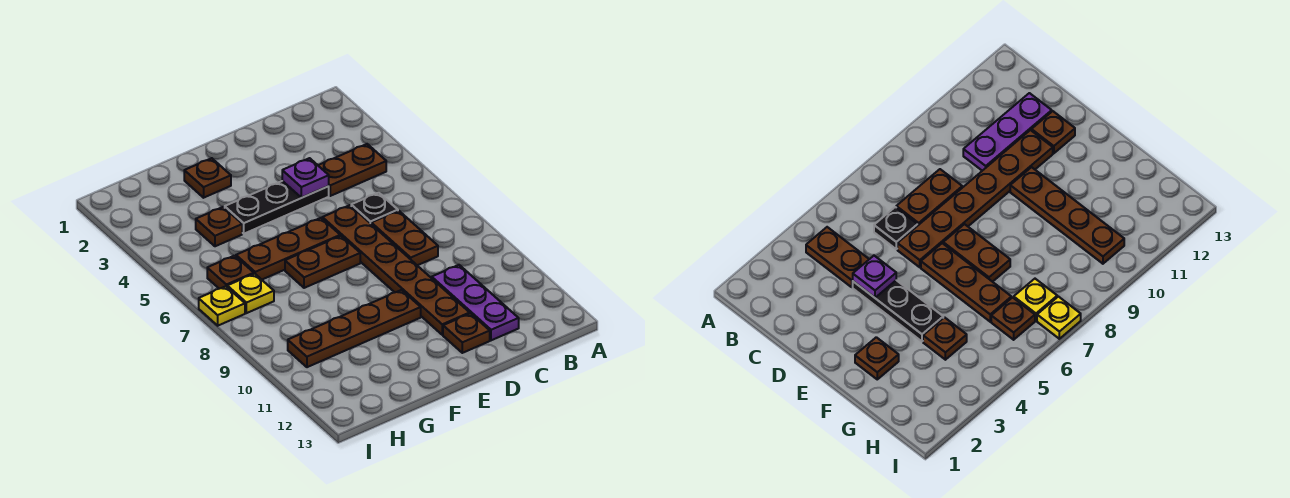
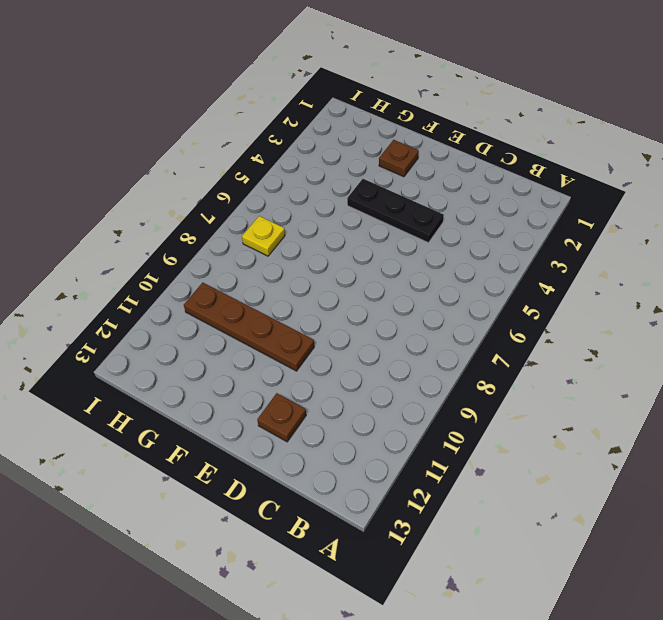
none -> brown 1x2 plate [318,144,386,196]
none -> black 1x1 plate [351,193,398,224]
none -> brown 1x2 plate [371,211,438,265]

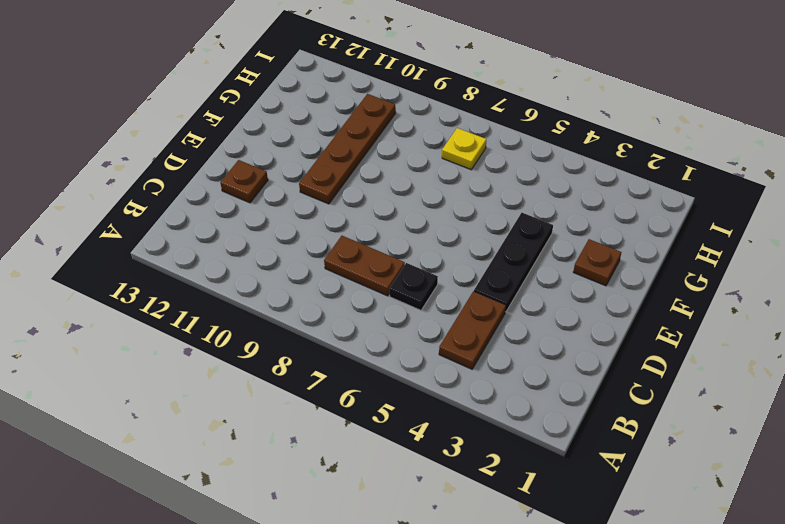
none -> purple 1x3 plate [432,265,519,340]
none -> brown 1x6 plate [322,205,470,335]
none -> brown 1x3 plate [236,218,340,280]

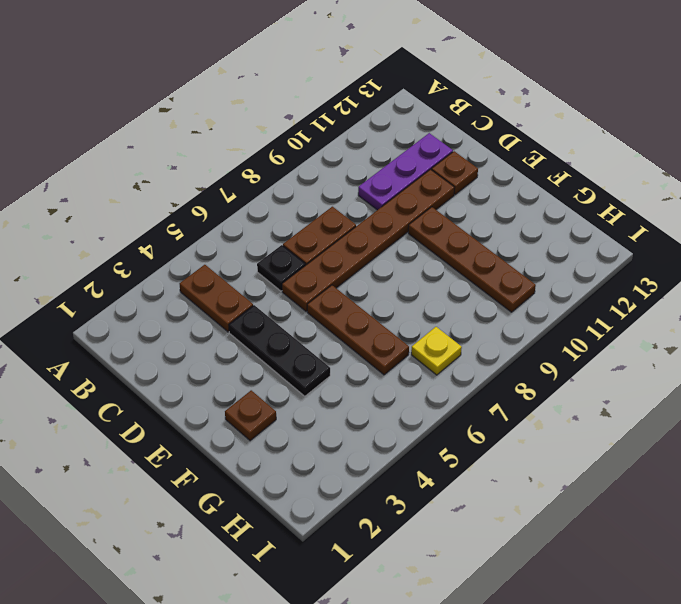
none -> brown 1x2 plate [285,236,360,288]
none -> brown 1x1 plate [196,207,242,246]
none -> brown 1x1 plate [207,256,254,289]

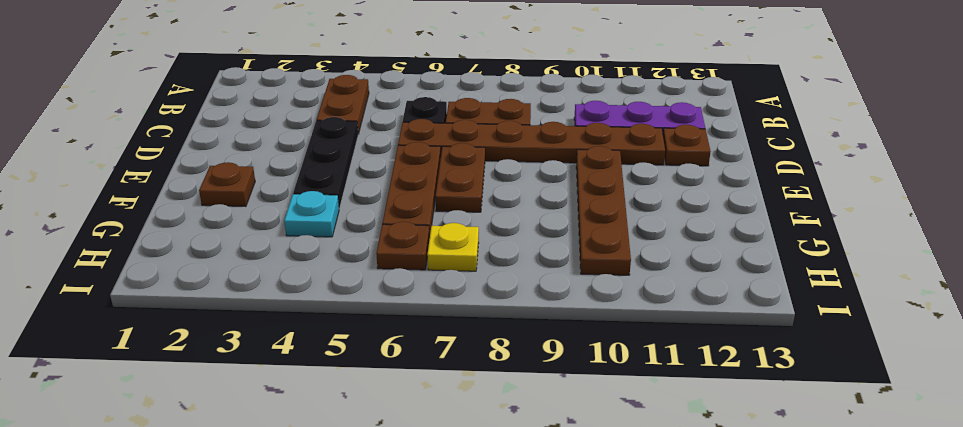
cyan 1x1 plate [284,191,339,237] -> brown 1x1 plate [196,207,242,246]
none -> yellow 1x1 plate [199,286,245,326]
none -> purple 1x1 plate [282,158,329,198]

